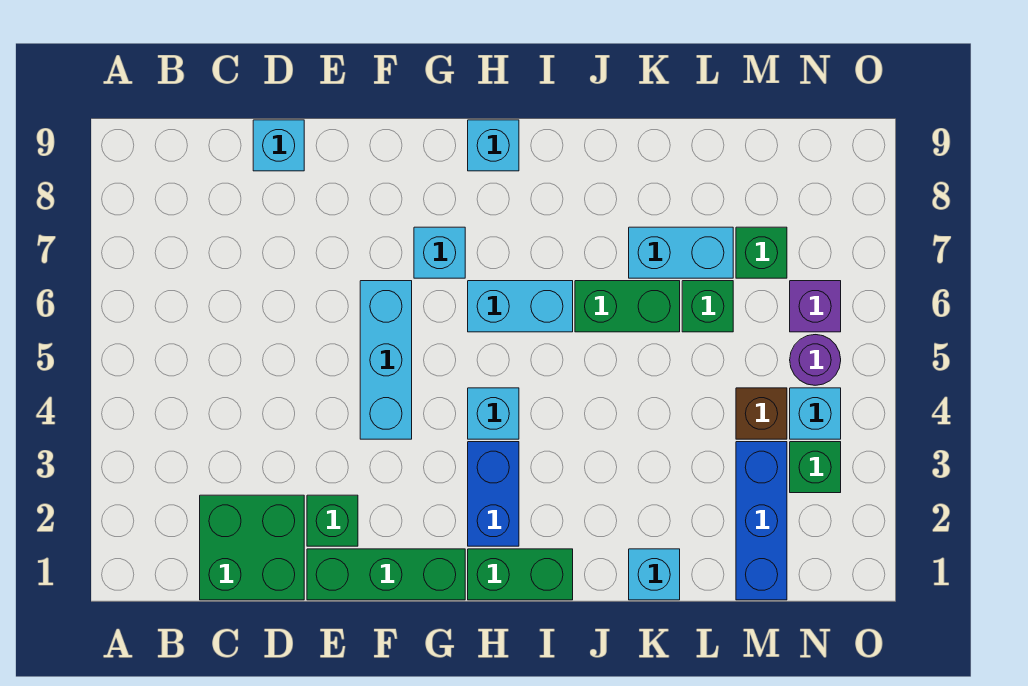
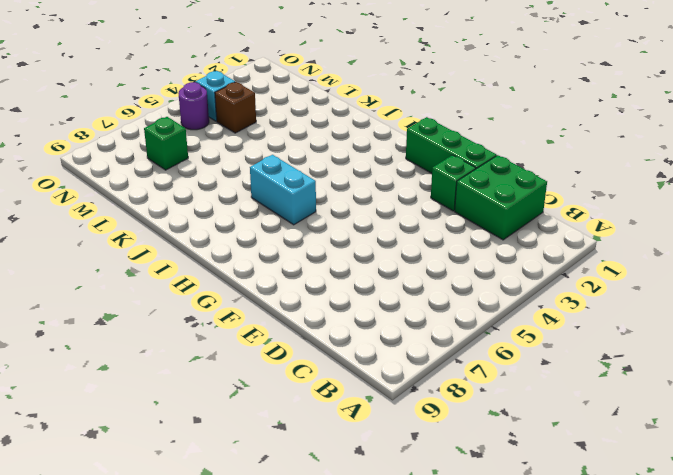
none -> cyan 1x1 brick [253,120,304,171]
none -> cyan 1x3 brick [360,281,412,439]
none -> cyan 1x1 brick [414,227,465,278]

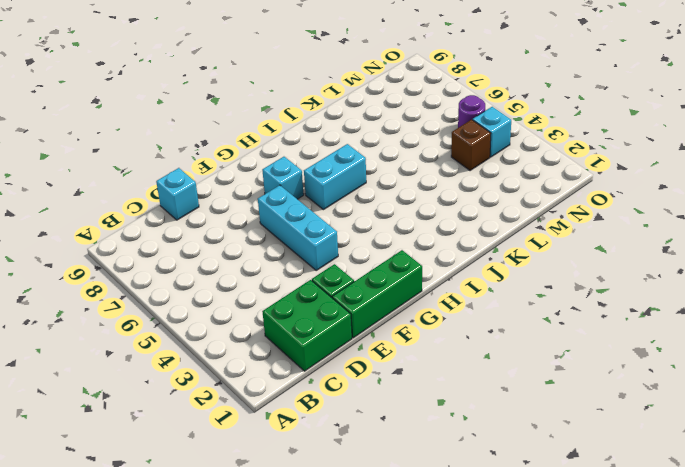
none -> green 1x2 brick [468,549,573,600]
none -> blue 1x2 brick [468,442,519,546]
none -> cyan 1x1 brick [468,388,519,439]

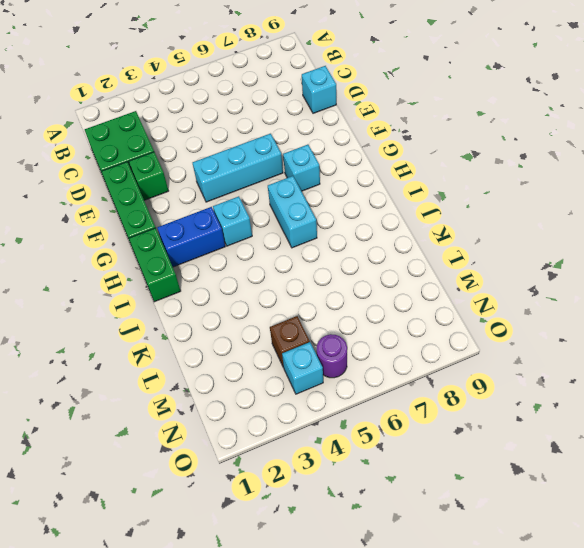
none -> cyan 1x1 brick [468,120,519,171]
none -> green 1x2 brick [575,281,680,332]
none -> cyan 1x1 brick [629,549,680,600]

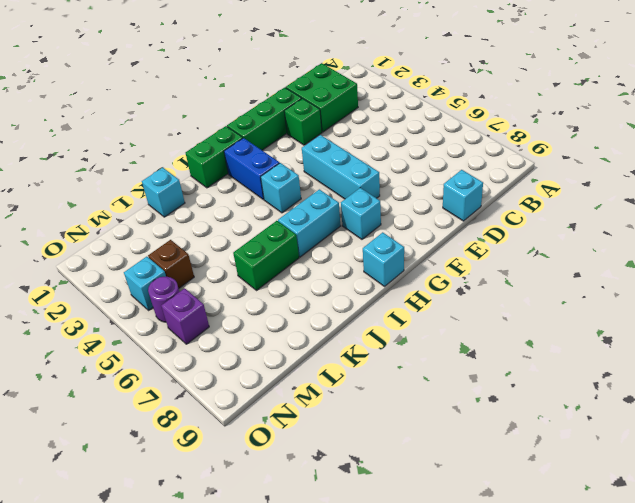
none -> cyan 1x2 brick [629,227,733,278]
none -> green 1x1 brick [682,281,733,332]
none -> blue 1x3 brick [736,442,787,600]

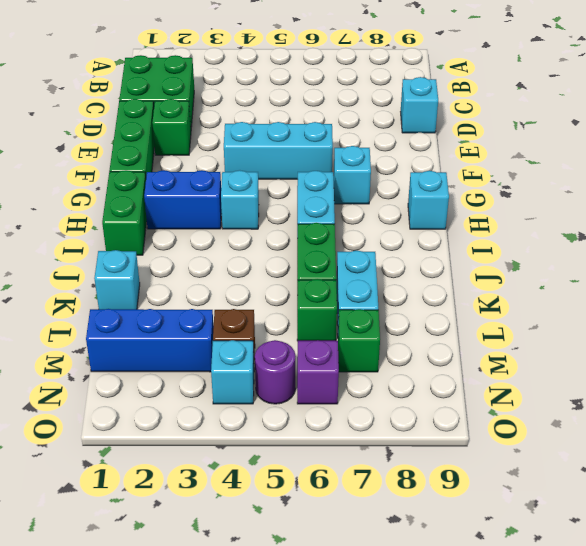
none -> green 1x1 brick [790,442,841,493]

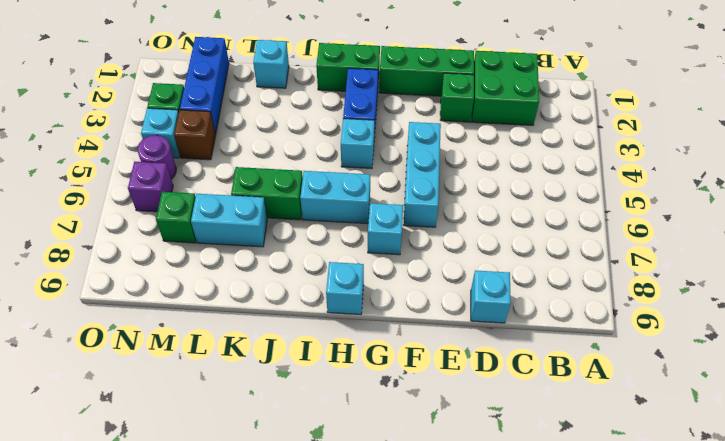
none -> green 1x1 brick [682,281,733,332]

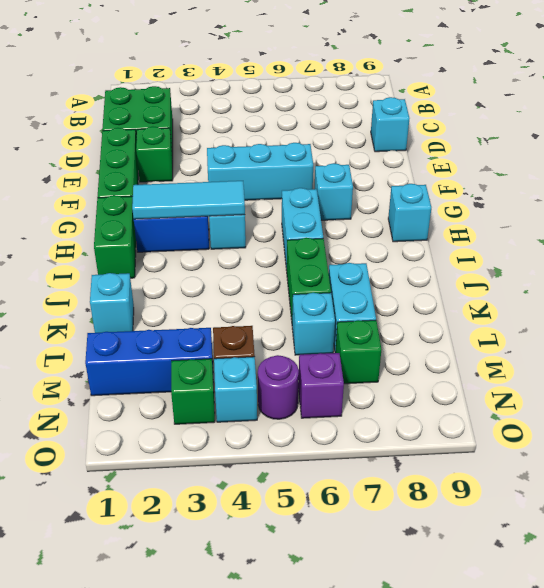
cyan 1x3 tile [132,181,245,219] -> none
cyan 1x1 brick [292,293,335,355] -> green 1x1 brick [682,281,733,332]

